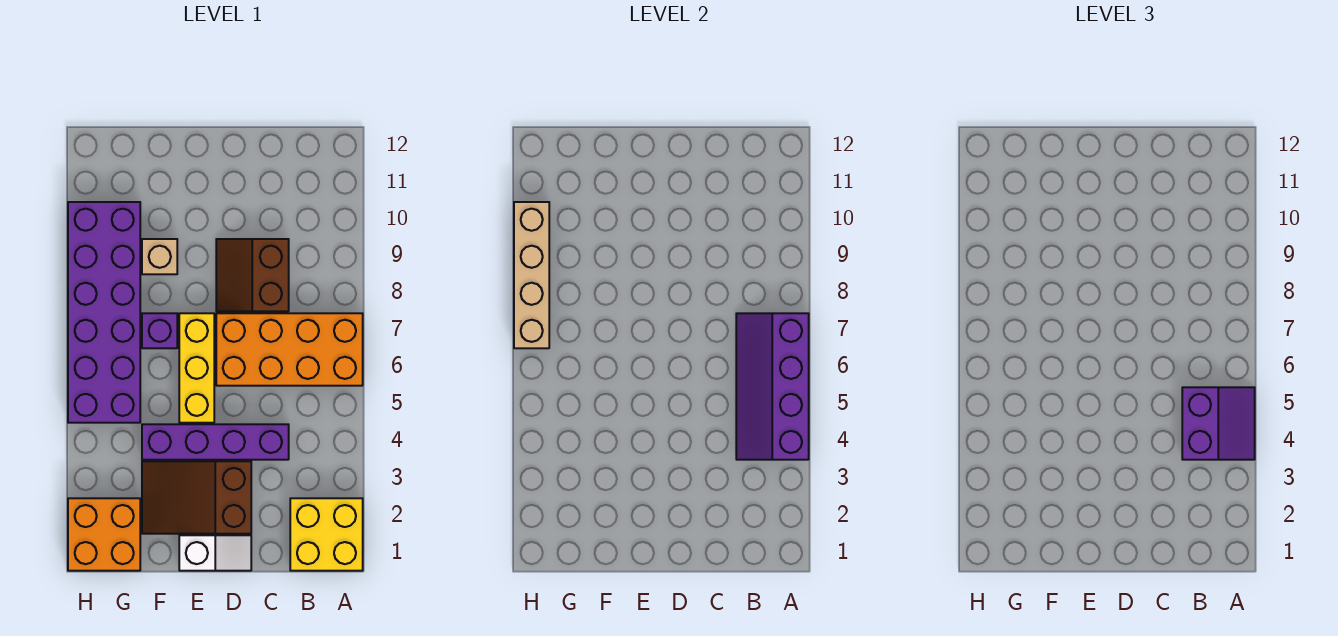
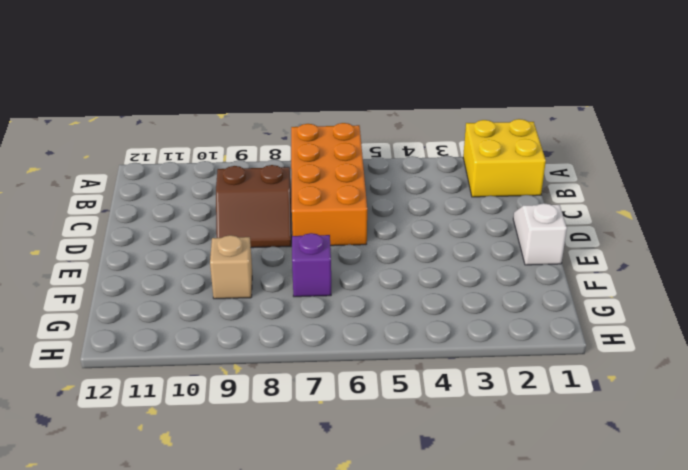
none -> purple 1x4 brick [142,424,289,460]
none -> brown 2x3 slope [142,461,251,534]
none -> yellow 1x3 brick [179,313,214,423]

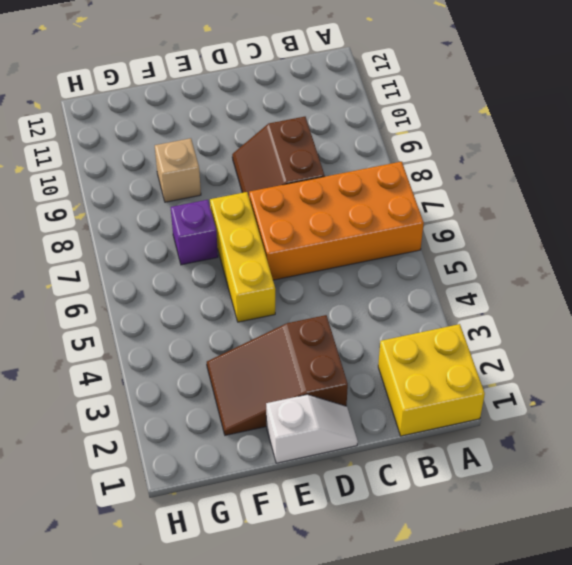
none -> purple 1x4 brick [142,424,289,460]
none -> orange 2x2 brick [68,498,140,571]
none -> purple 2x6 brick [68,202,140,423]

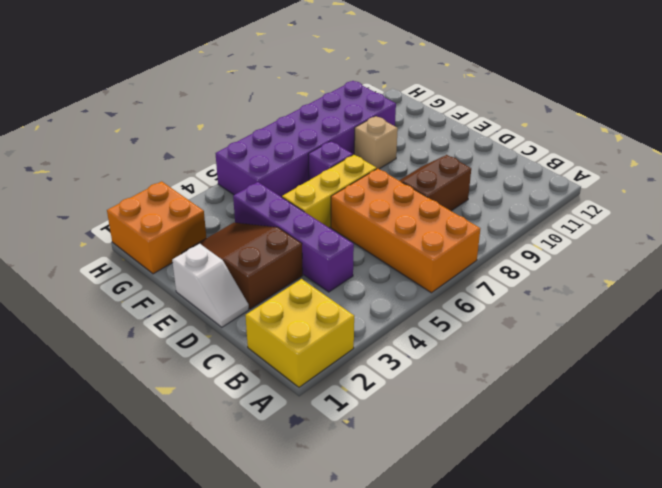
none -> purple 2x4 slope [736,313,809,460]
none -> tan 1x4 brick [514,202,549,348]
none -> purple 2x2 slope [1182,387,1255,460]

